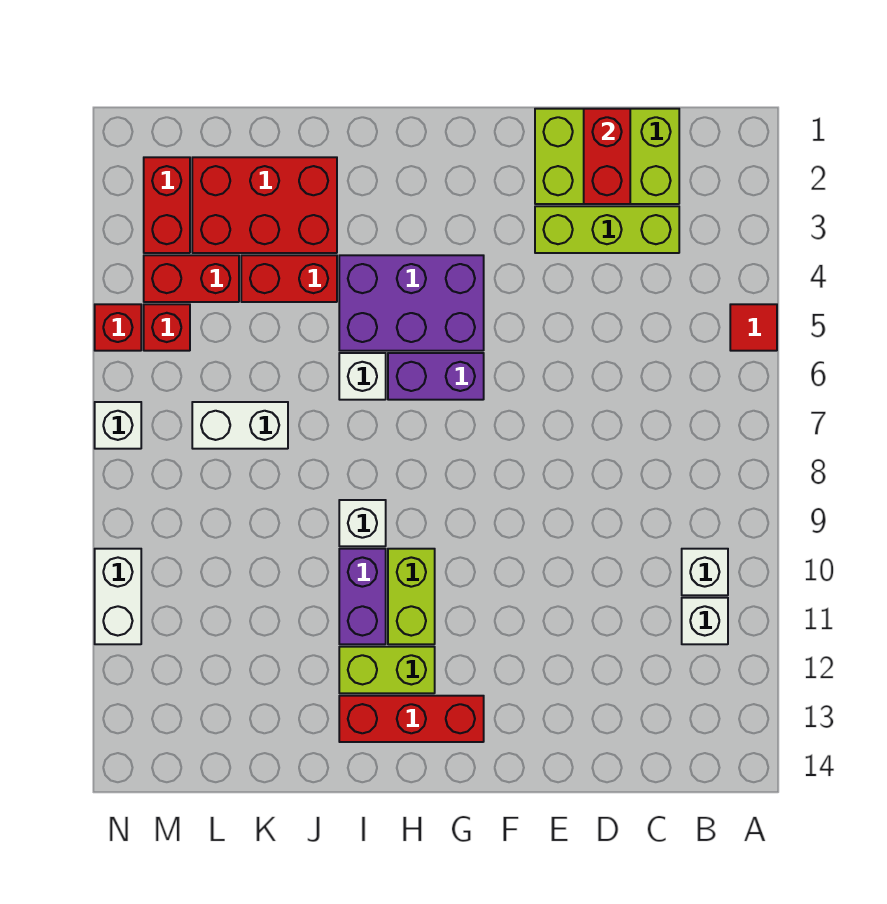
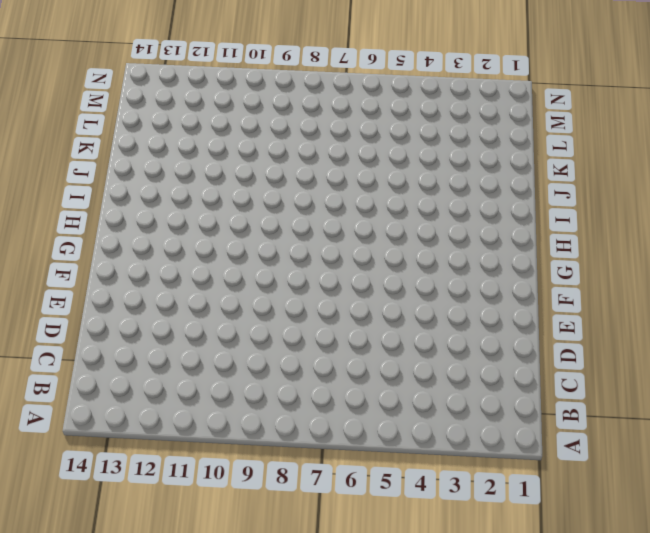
none -> red 1x1 tile [730,304,777,351]
none -> white 1x1 brick [682,549,728,595]
none -> white 1x1 brick [682,598,728,644]

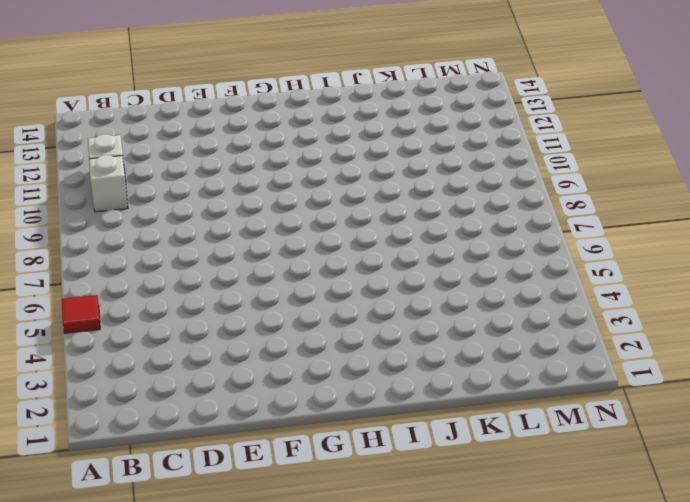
none -> lime 2x3 brick [535,109,679,204]
none -> lime 1x3 brick [535,206,679,253]
none -> purple 2x3 brick [339,255,484,351]

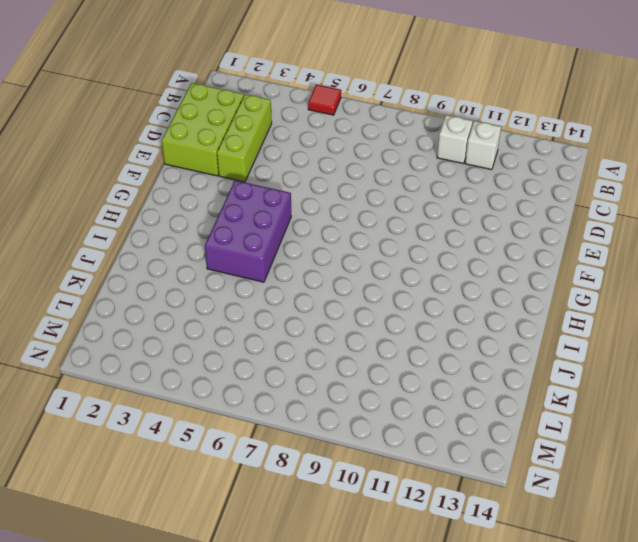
none -> purple 1x2 brick [388,353,484,400]
none -> red 1x3 brick [339,696,484,742]
none -> lime 1x2 brick [388,549,435,644]

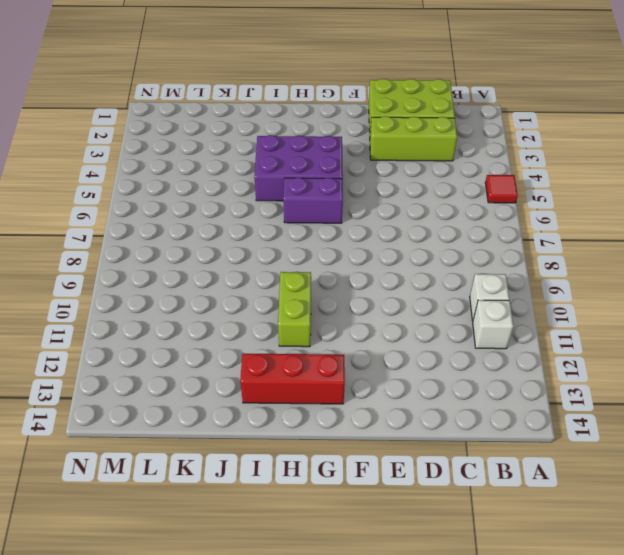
none -> lime 1x2 brick [339,647,435,693]
none -> white 1x1 brick [339,353,386,400]
none -> white 1x1 brick [339,500,386,546]

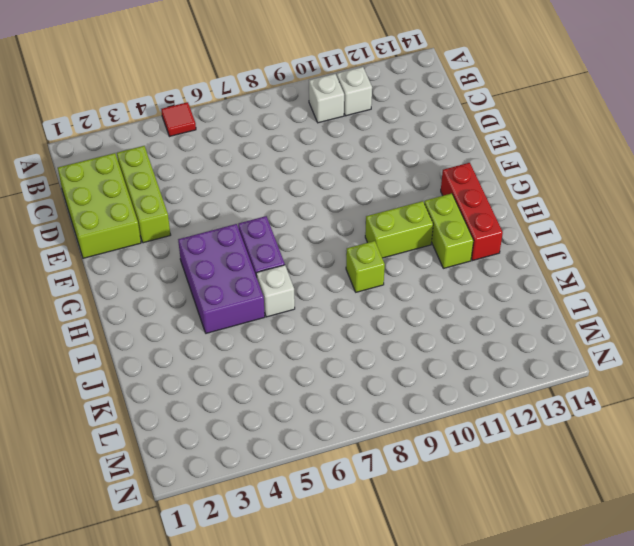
lime 1x1 brick [346,241,385,292] -> white 1x1 brick [339,500,386,546]
none -> purple 1x2 brick [339,549,386,644]
none -> red 2x3 brick [192,157,337,253]
none -> red 1x2 brick [241,255,337,302]

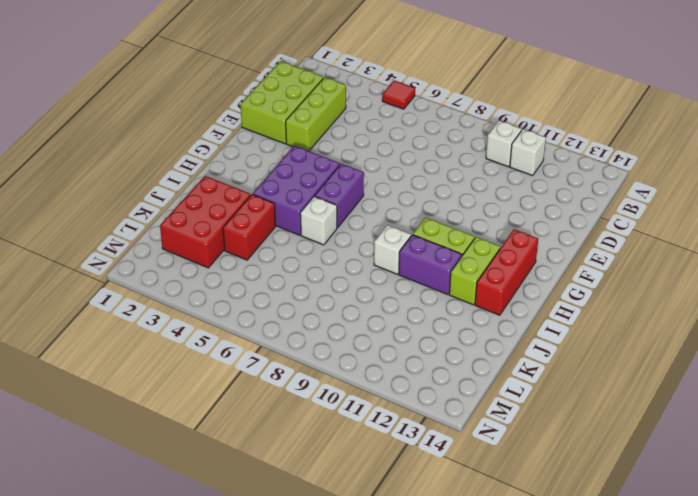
none -> white 1x2 brick [192,402,288,449]
none -> red 1x2 brick [144,255,239,302]
none -> red 1x2 brick [144,157,190,253]

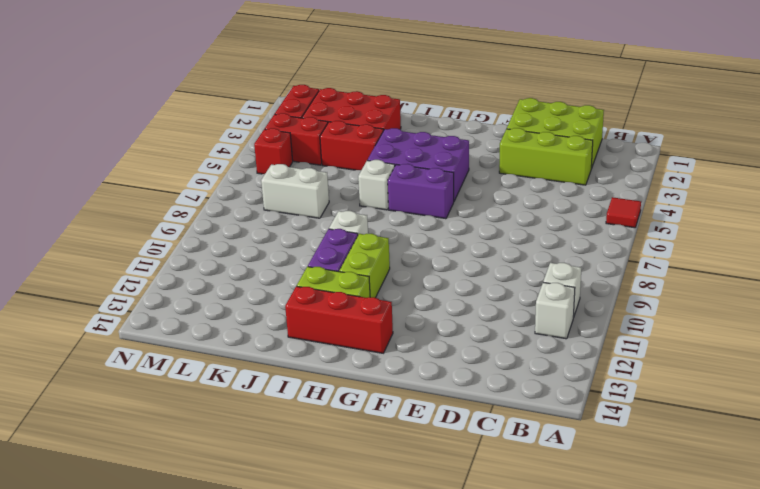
none -> red 1x1 brick [95,304,141,351]
none -> white 1x1 brick [95,402,141,449]
none -> white 1x2 brick [95,549,141,644]

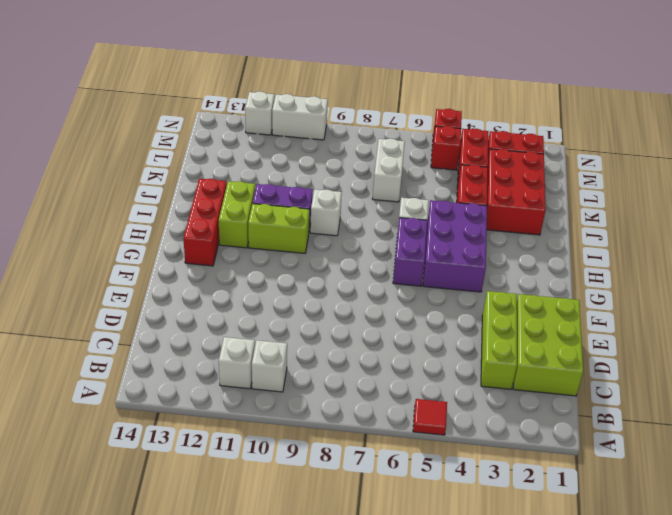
white 1x1 brick [245,92,274,135] -> white 1x1 brick moved to [95,402,141,449]
none -> red 1x2 brick [584,109,630,204]

